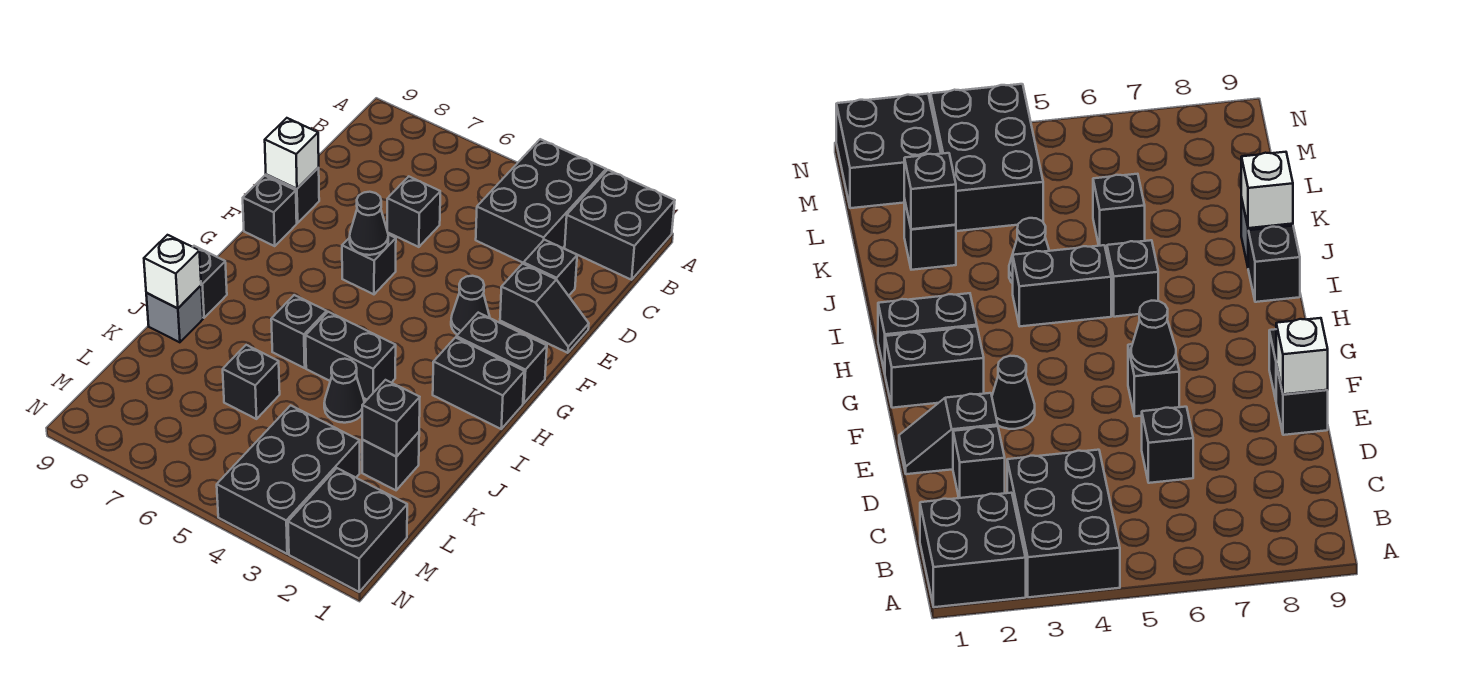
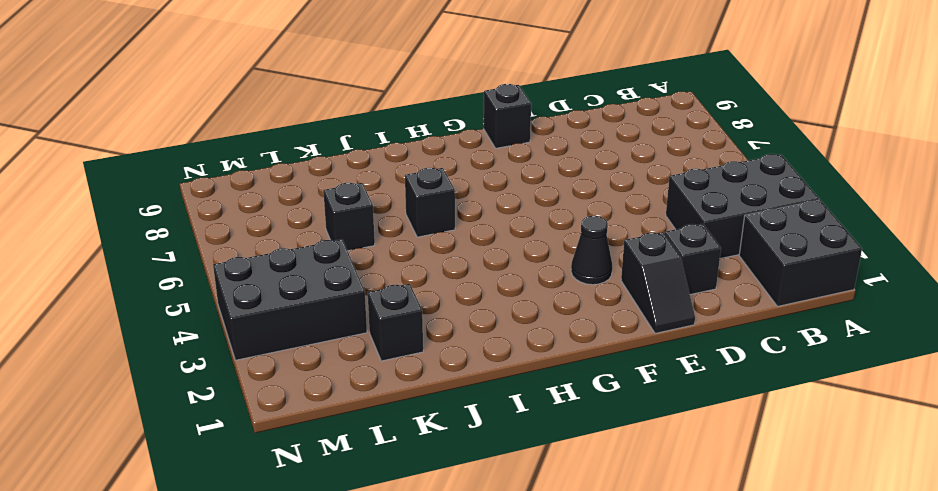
none -> black 1x1 brick [387,177,440,247]
none -> black 1x1 brick [266,168,319,223]
none -> black 1x1 brick [342,235,396,294]

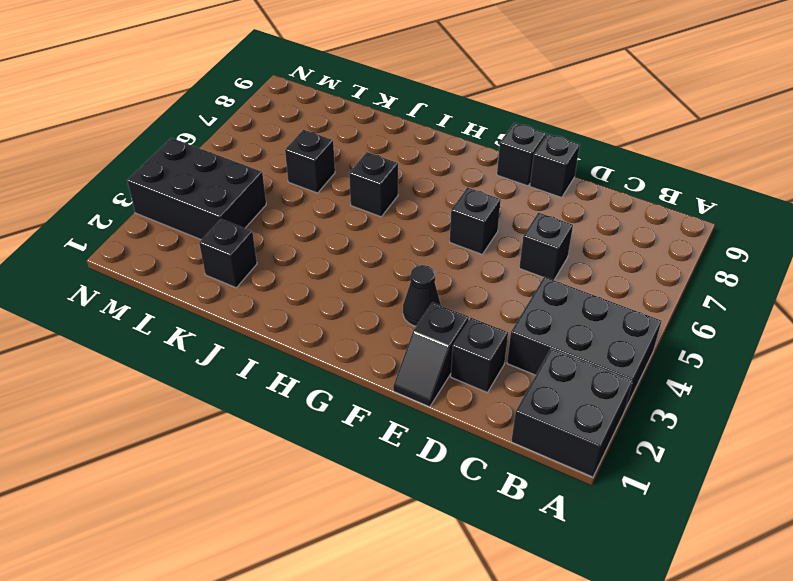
none -> black 1x2 brick [456,313,547,403]
none -> black 1x2 brick [433,338,524,429]
none -> black 1x2 brick [306,312,396,399]

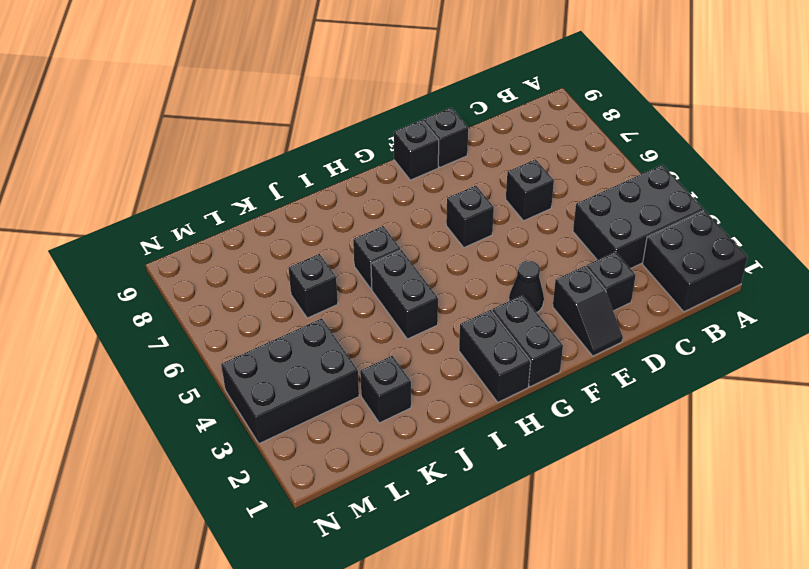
none -> black 1x1 brick [193,246,227,318]
none -> black 1x1 cone [324,359,364,423]
none -> grey 1x1 brick [146,286,203,342]

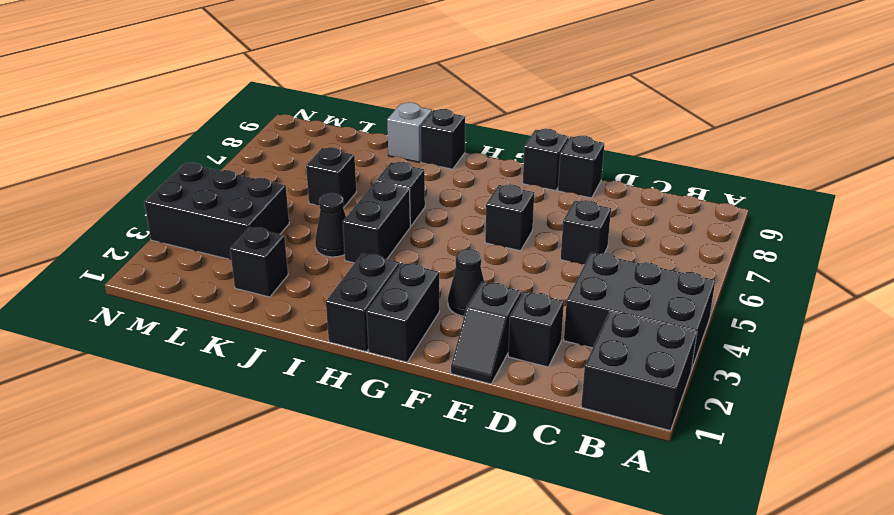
none -> black 2x2 brick [288,468,407,592]
none -> white 1x1 brick [265,118,319,189]
none -> black 1x1 cone [350,192,388,255]

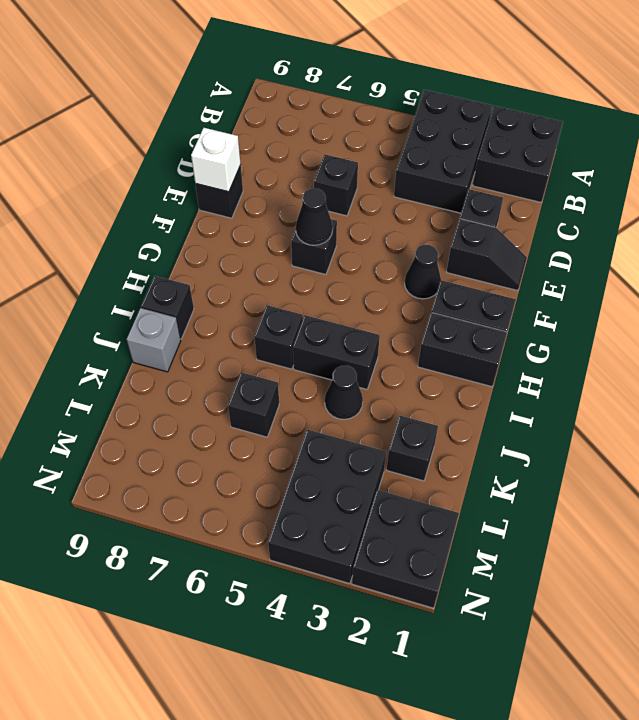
none -> black 1x1 brick [243,176,297,246]
none -> white 1x1 brick [144,235,201,308]
none -> black 1x1 brick [362,380,420,457]

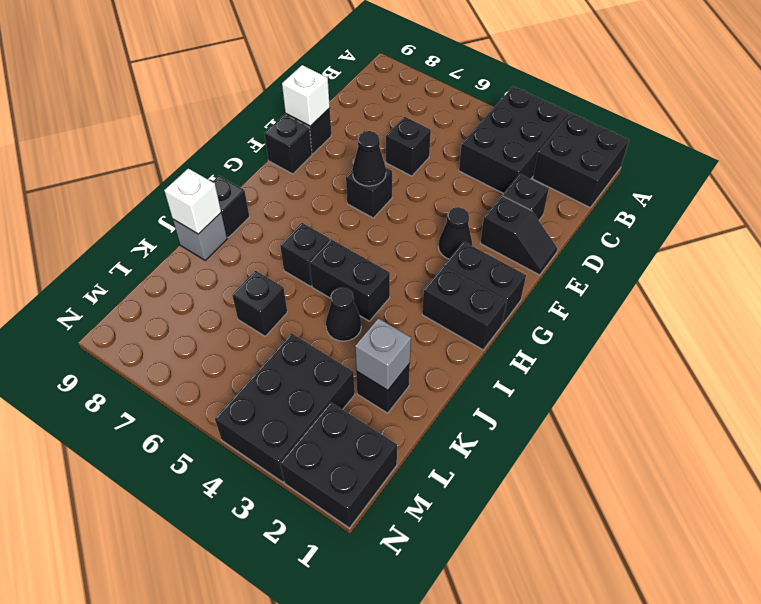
grey 1x1 brick [355,318,411,390] -> black 1x1 brick [362,380,420,457]

